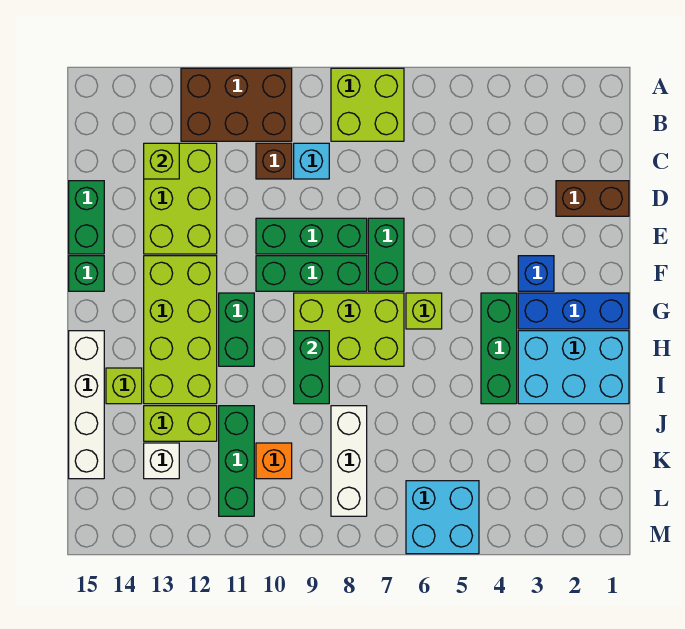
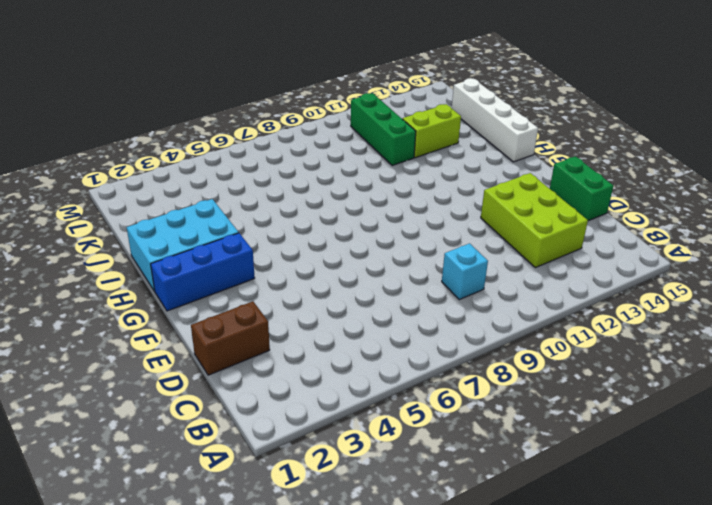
none -> lime 2x2 brick [331,68,404,141]
none -> brown 2x3 brick [181,68,292,141]
none -> brown 1x1 brick [256,143,292,179]

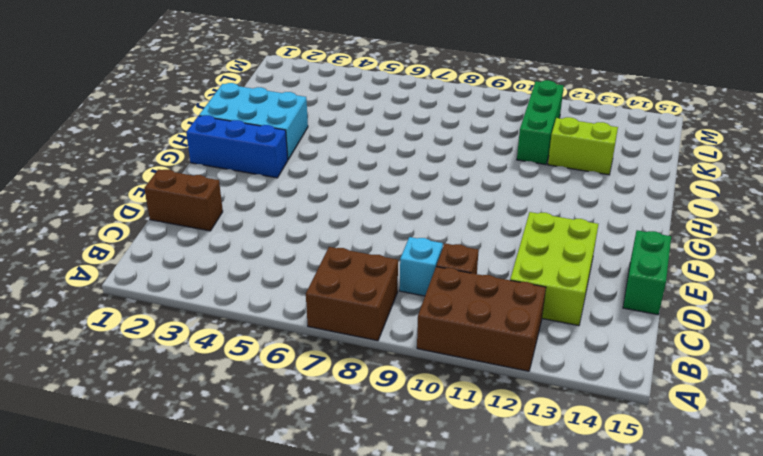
brown 2x2 brick [306,247,398,341] -> lime 2x2 brick [331,68,404,141]
none -> green 1x2 brick [368,218,404,291]
none -> green 1x3 brick [256,218,367,254]
none -> blue 1x1 brick [518,256,554,291]

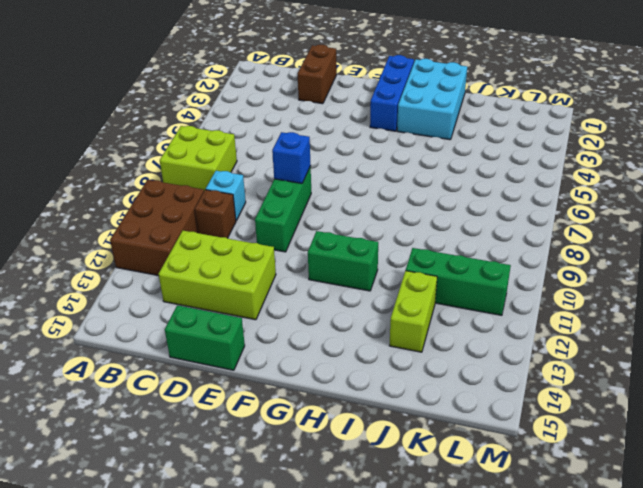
blue 1x1 brick [272,132,311,183] -> blue 1x1 brick moved to [518,256,554,291]
none -> green 1x2 brick [368,218,404,291]
none -> green 1x3 brick [256,256,367,291]
none -> lime 2x4 brick [144,256,217,404]

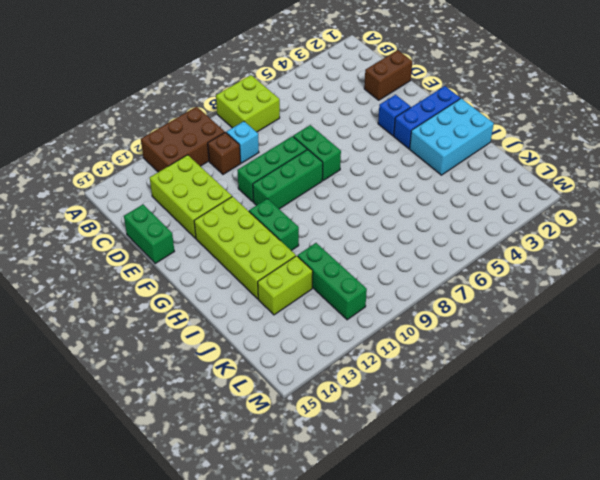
none -> green 1x1 brick [69,256,104,291]
none -> green 1x3 brick [481,293,517,404]
none -> lime 1x1 brick [406,293,442,329]

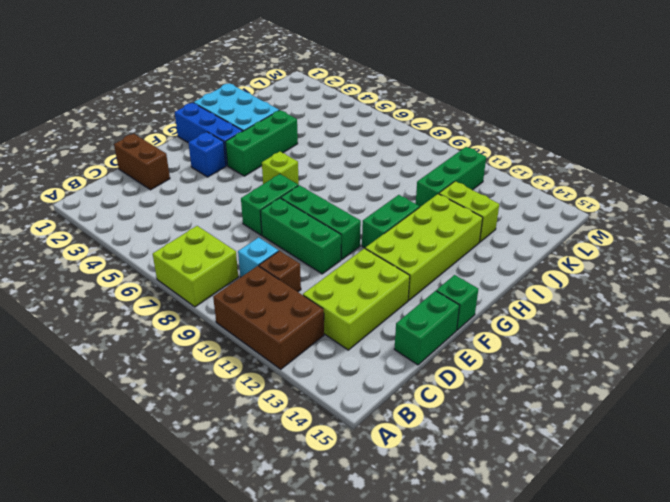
none -> lime 2x3 brick [294,293,404,366]
none -> white 1x4 brick [69,331,104,479]
none -> lime 1x1 brick [106,368,142,404]

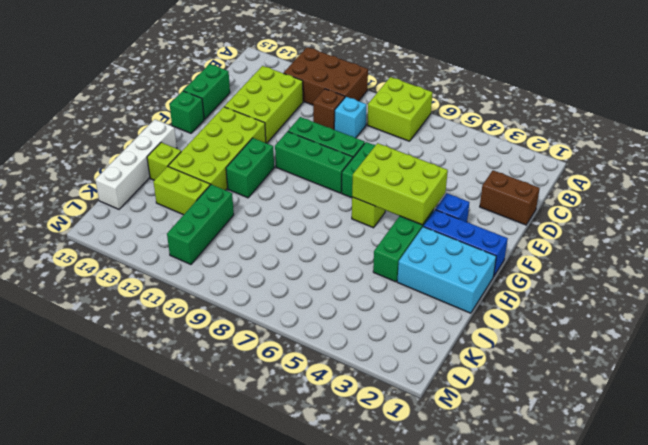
lime 2x3 brick [352,143,448,225] -> lime 2x3 brick moved to [294,293,404,366]
none -> white 1x3 brick [331,406,367,516]
none -> orange 1x1 brick [256,443,292,479]
none -> white 1x1 brick [144,443,179,479]

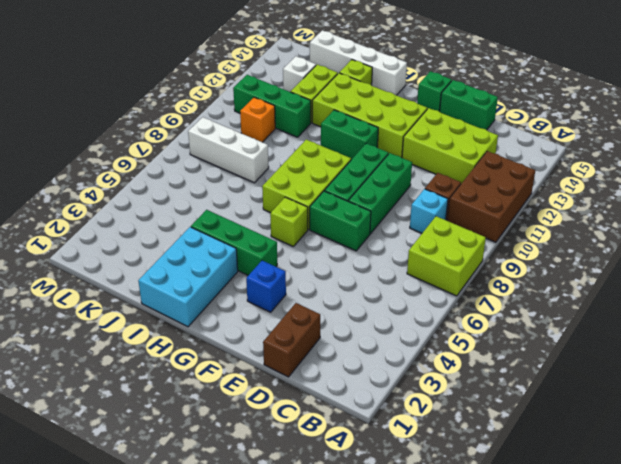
none -> blue 1x3 brick [518,293,629,329]
none -> cyan 2x2 brick [406,481,479,554]
none -> lime 1x1 brick [144,143,179,179]

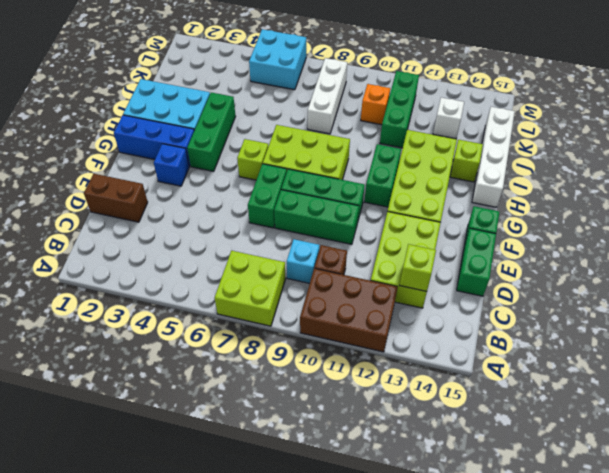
none -> lime 1x2 brick [144,406,217,441]
none -> green 1x2 brick [294,331,329,404]

